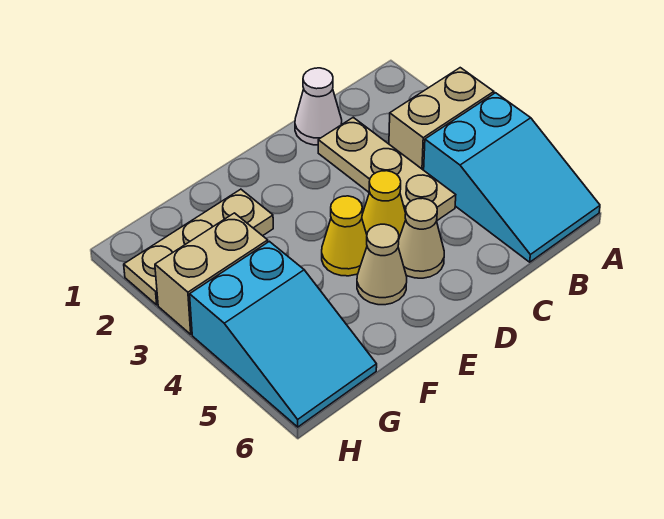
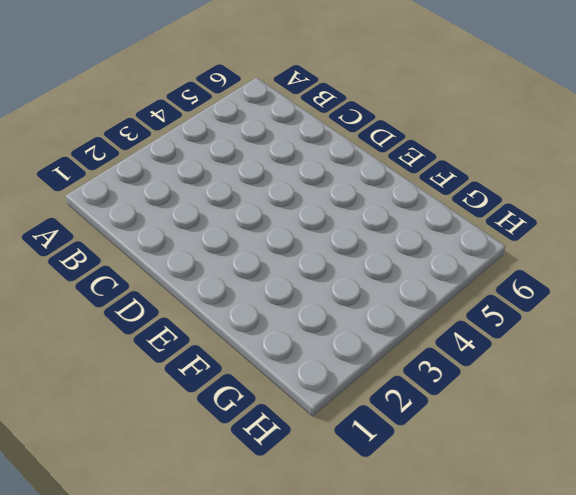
none -> tan 1x2 brick [389,68,494,170]
none -> cyan 2x3 slope [424,93,600,262]

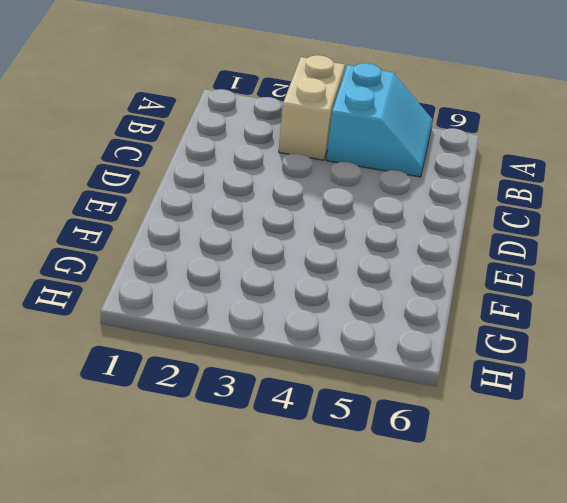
cyan 2x2 slope [326,63,433,177] -> cyan 2x3 slope [424,93,600,262]
none -> white 1x1 cone [295,68,342,145]
none -> tan 1x3 plate [318,117,456,220]

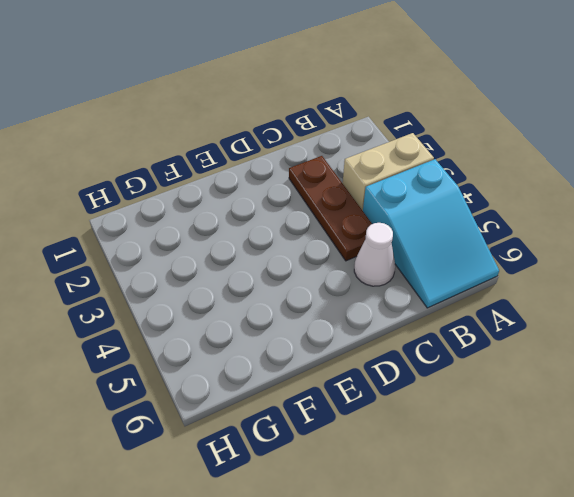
brown 1x3 plate [289,156,372,261] -> tan 1x3 plate [318,117,456,220]
white 1x1 cone [354,223,395,286] -> white 1x1 cone moved to [295,68,342,145]
none -> yellow 1x1 cone [362,171,406,238]
none -> tan 1x1 cone [398,198,444,278]

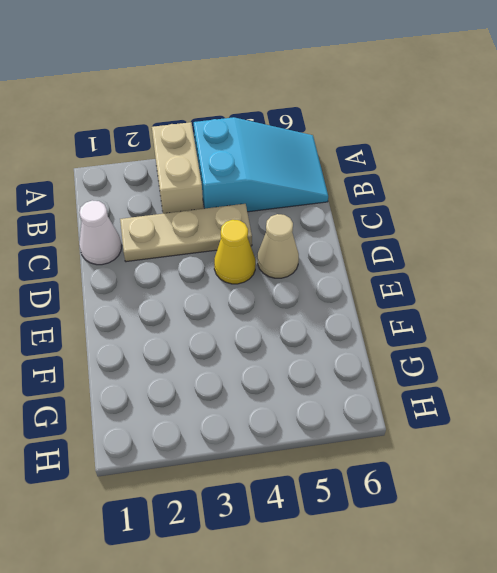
none -> yellow 1x1 cone [322,196,367,276]
none -> tan 1x1 cone [357,224,407,305]

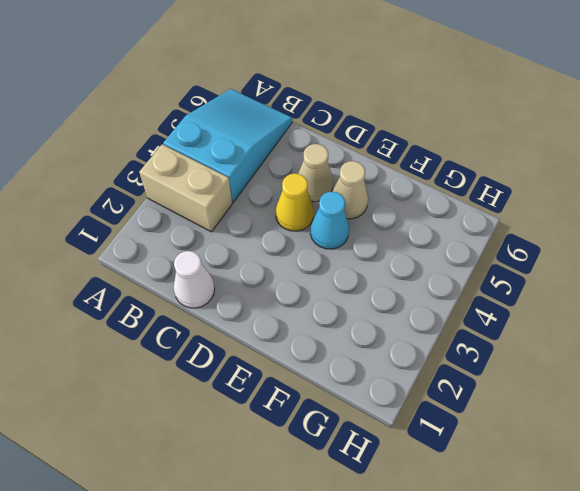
cyan 1x1 cone [310,192,349,249] -> yellow 1x1 cone [322,196,367,276]
none -> tan 1x3 plate [318,117,456,220]
none -> tan 1x3 plate [124,189,273,305]

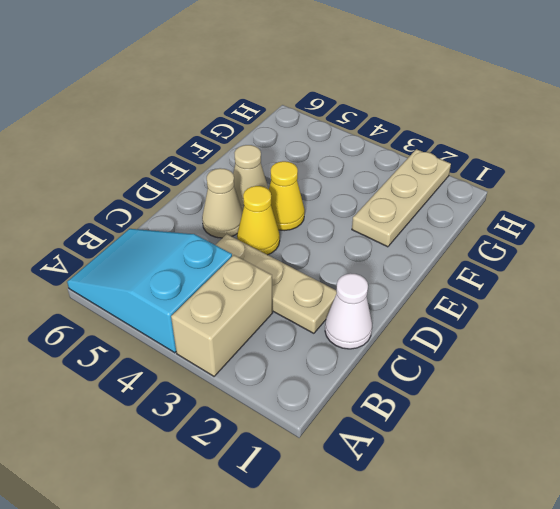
none -> tan 1x2 brick [155,213,268,334]
none -> cyan 2x3 slope [190,241,377,427]

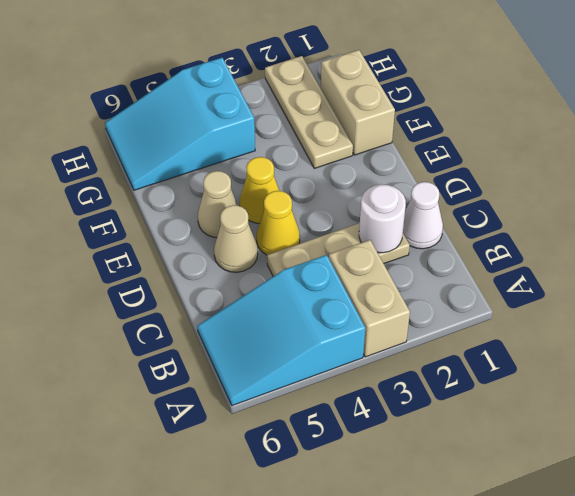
white 1x1 round brick [359,184,406,253] -> none
tan 1x2 brick [321,50,395,155] -> tan 1x2 brick moved to [155,213,268,334]

